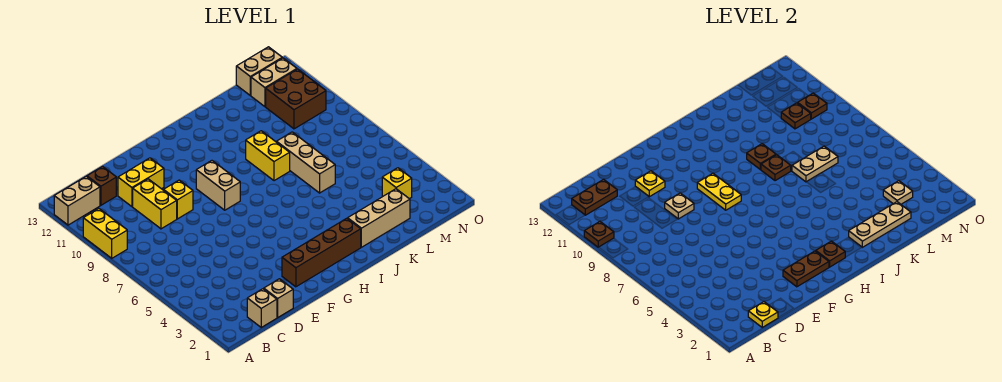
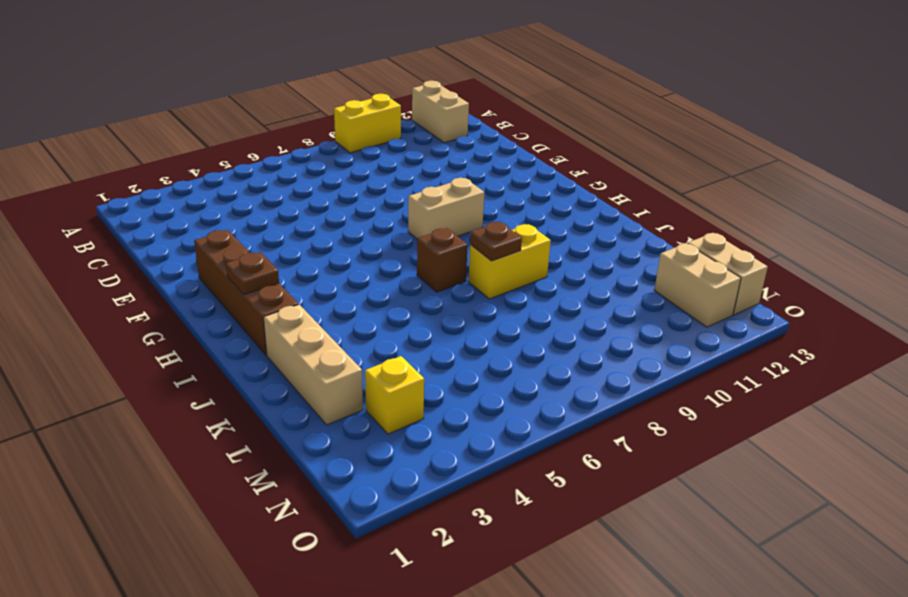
brown 1x1 brick [417,228,468,292] -> brown 1x1 brick moved to [87,167,116,205]
none -> tan 1x1 brick [247,289,277,327]
none -> tan 1x1 brick [264,279,293,317]
none -> yellow 1x2 brick [133,179,177,229]
none -> yellow 1x2 brick [118,158,164,207]

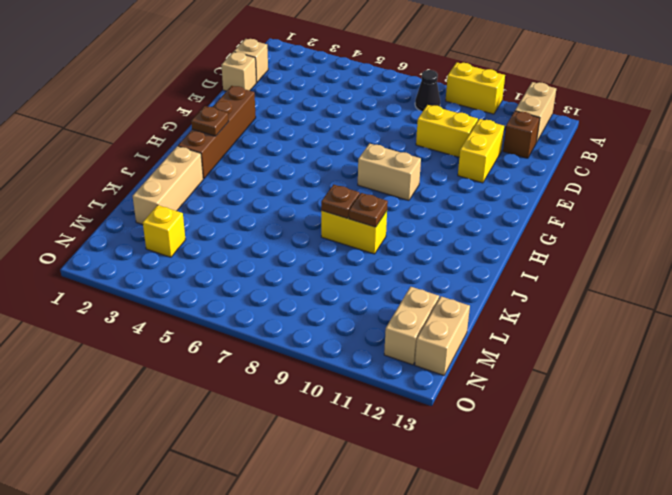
black 1x1 cone [415,70,440,111] -> none
none -> yellow 1x1 brick [164,180,193,219]
none -> tan 1x3 brick [277,132,335,193]
none -> brown 2x2 brick [266,69,326,129]
none -> brown 1x1 plate [584,222,614,247]

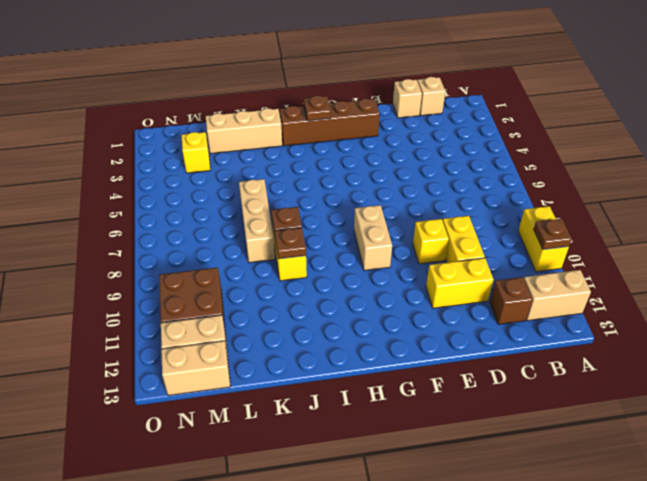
none -> brown 1x2 plate [572,179,617,215]
none -> yellow 1x1 plate [748,302,778,327]
none -> tan 1x1 plate [665,193,694,219]
none -> yellow 1x1 plate [635,171,665,197]

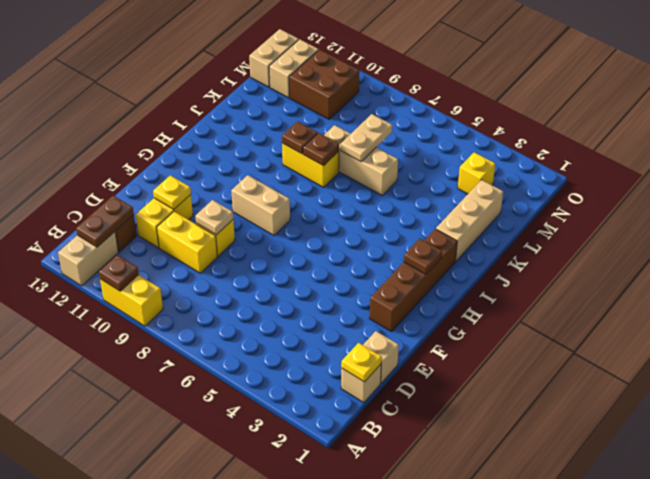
none -> brown 1x2 plate [783,251,829,287]
none -> yellow 1x2 plate [697,173,741,210]
none -> tan 1x3 plate [849,202,911,247]
none -> tan 1x1 plate [883,181,913,204]

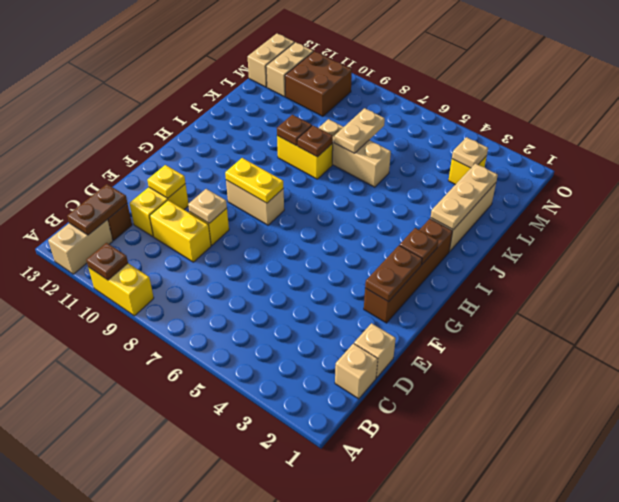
none -> yellow 1x1 plate [748,302,778,327]
none -> brown 1x1 plate [781,103,811,129]
none -> brown 1x1 plate [798,93,827,119]

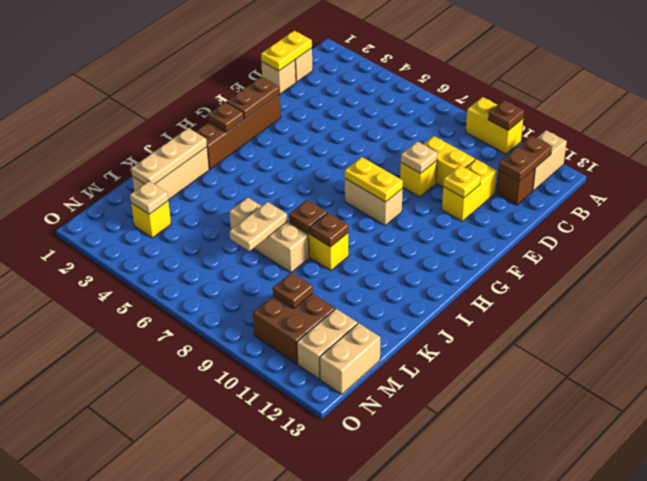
yellow 1x2 plate [261,31,312,71] -> yellow 1x1 plate [748,302,778,327]
none -> brown 1x1 plate [798,93,827,119]

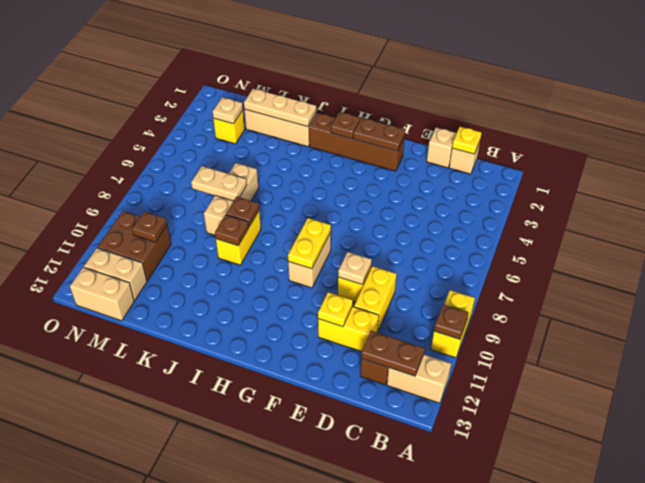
none -> brown 1x1 plate [798,93,827,119]

